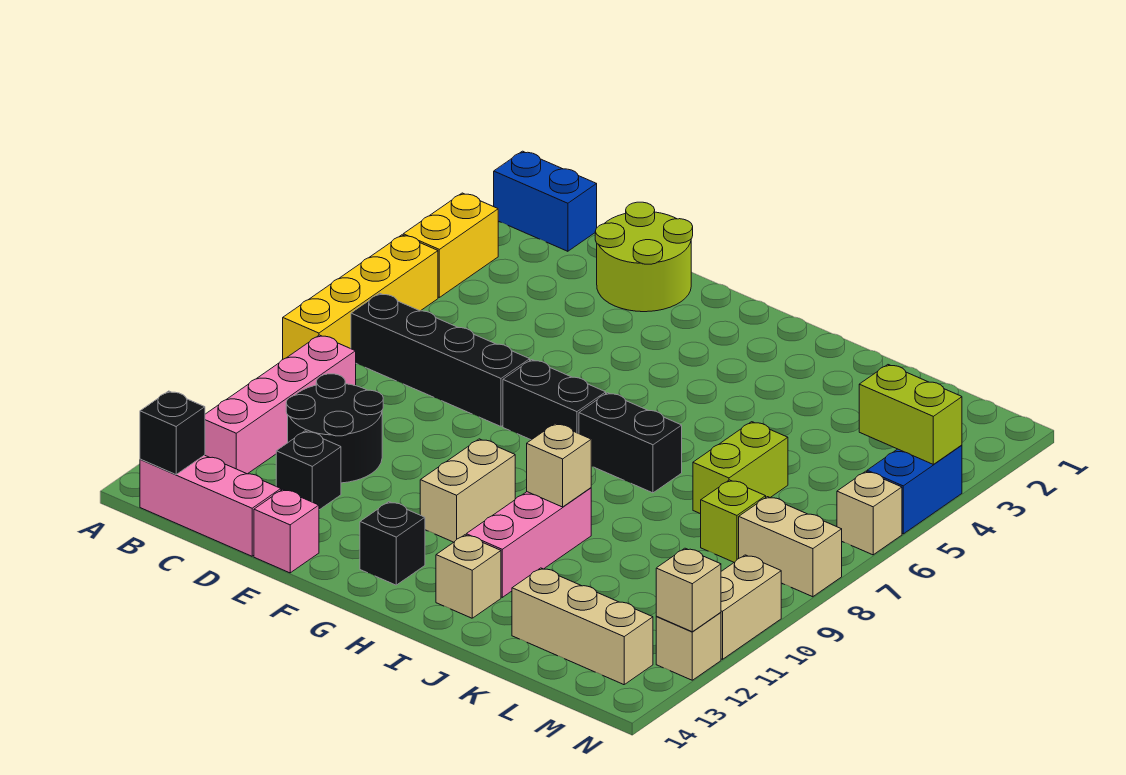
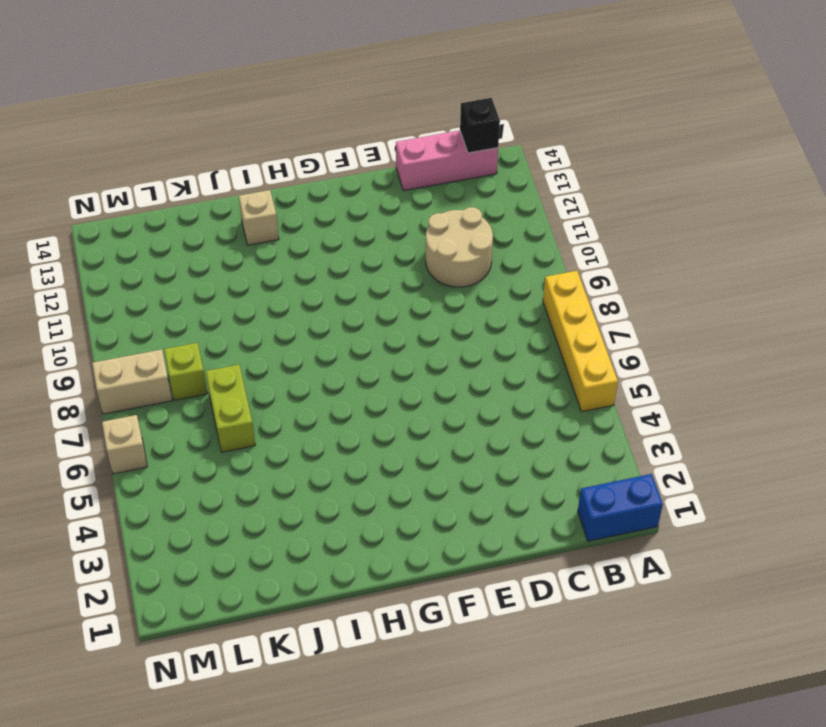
tan 2x2 round brick [426,207,493,287] -> black 2x2 round brick [286,374,383,483]
none -> yellow 1x2 brick [403,193,498,297]
none -> black 1x4 brick [351,293,530,426]
none -> pink 1x4 brick [205,335,356,474]

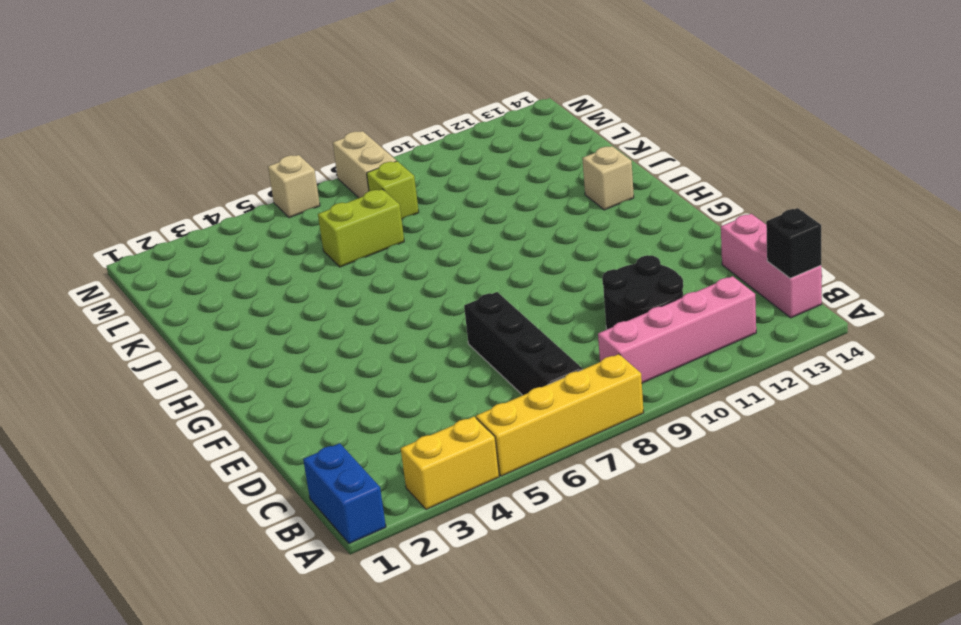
none -> lime 2x2 round brick [595,202,693,312]
none -> black 1x1 brick [276,431,341,510]
none -> pink 1x1 brick [254,489,319,573]

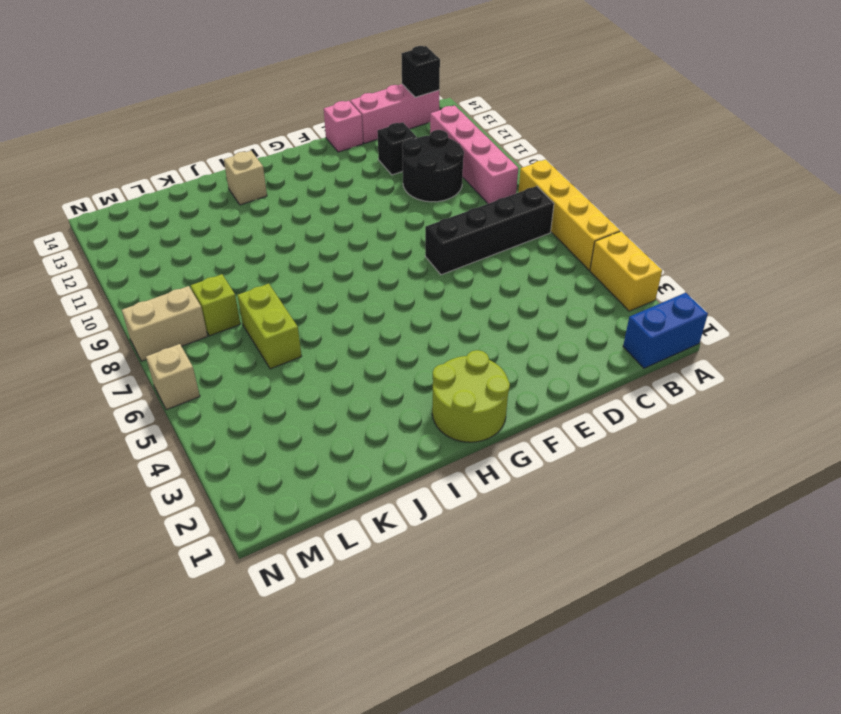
lime 2x2 round brick [432,350,510,442] -> lime 2x2 round brick moved to [595,202,693,312]
none -> black 1x2 brick [503,360,606,440]
none -> tan 1x2 brick [420,439,515,542]
none -> black 1x1 brick [360,502,425,585]

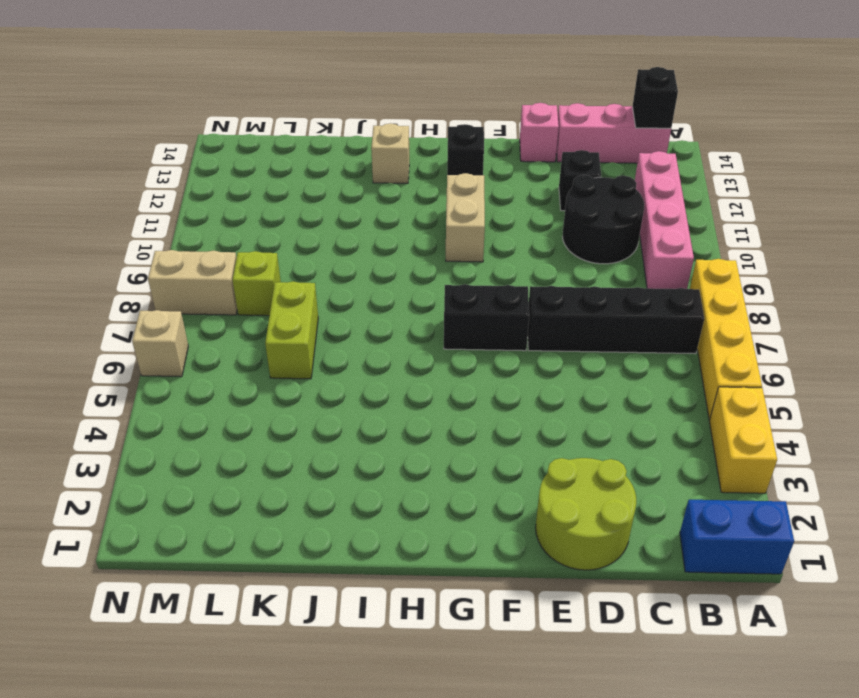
none -> black 1x2 brick [579,393,682,493]
none -> pink 1x3 brick [466,488,591,597]
none -> tan 1x3 brick [512,568,653,685]

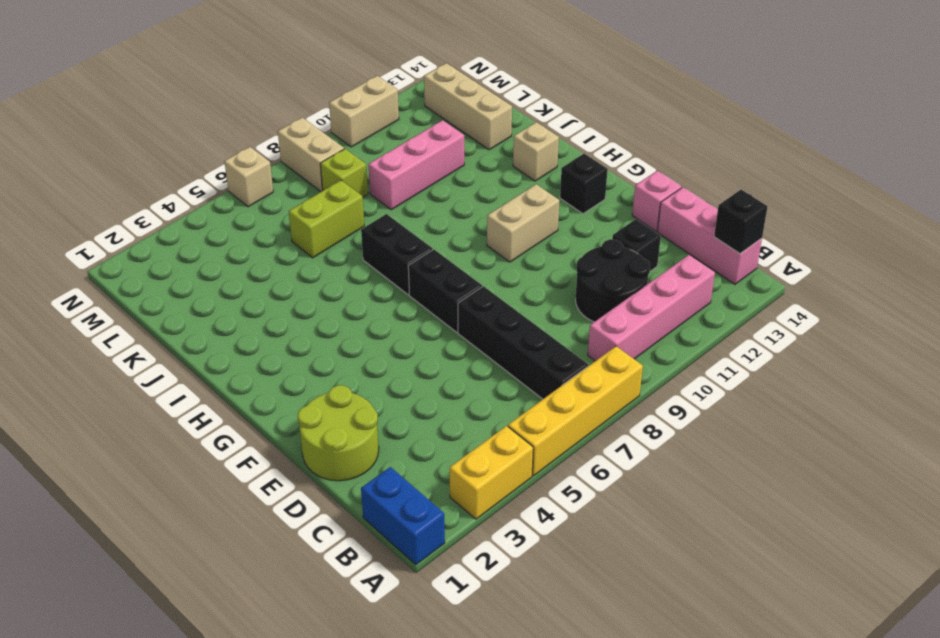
pink 1x3 brick [368,120,464,210] -> pink 1x3 brick moved to [466,488,591,597]
none -> blue 1x2 brick [867,445,962,534]
none -> tan 1x1 brick [656,612,721,680]
none -> tan 1x1 brick [527,424,591,507]

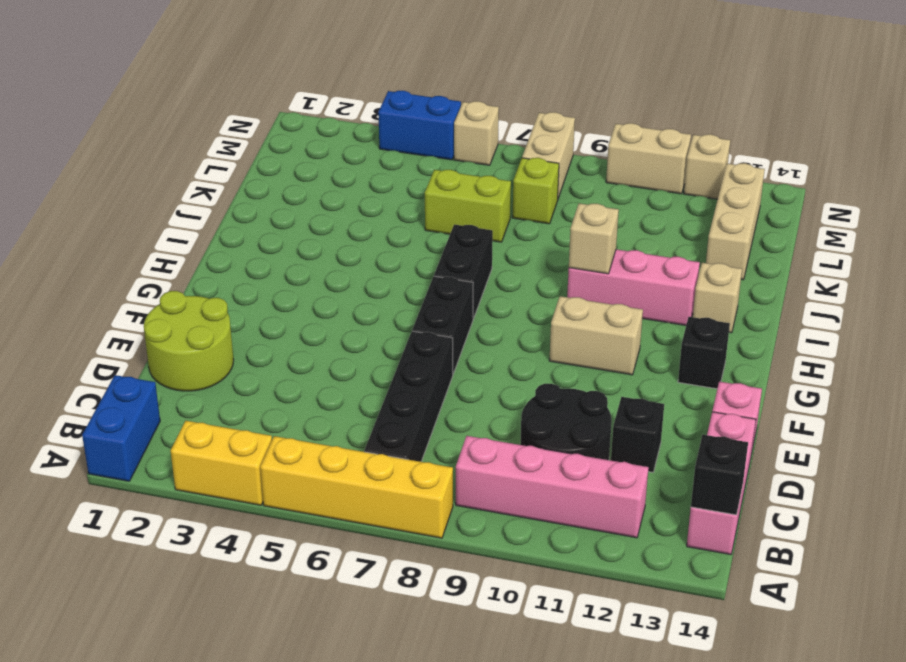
none -> lime 1x2 brick [859,365,962,464]
none -> tan 1x1 brick [656,548,721,632]

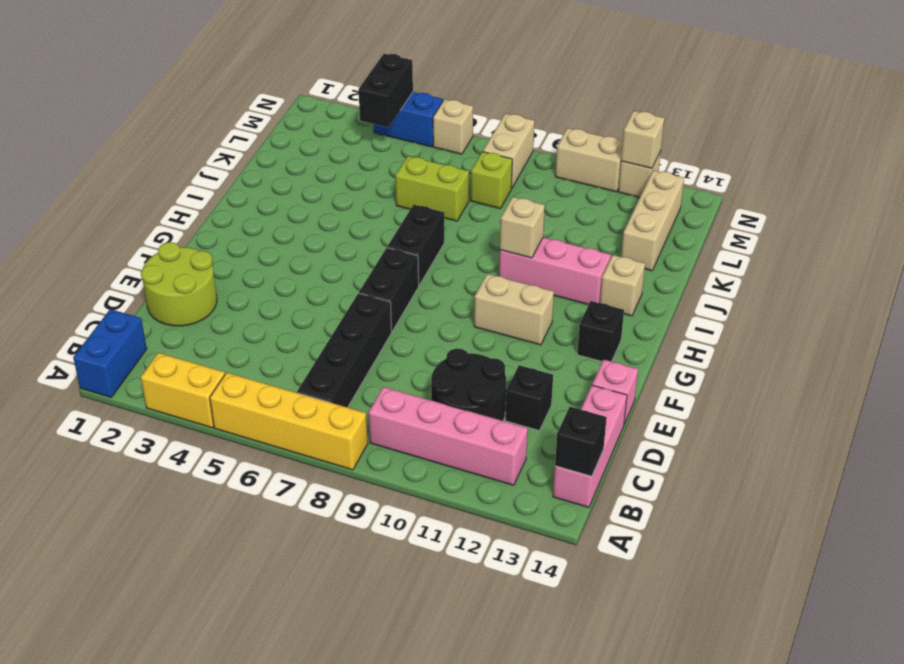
black 1x2 brick [358,54,413,127] -> lime 1x2 brick [859,365,962,464]

